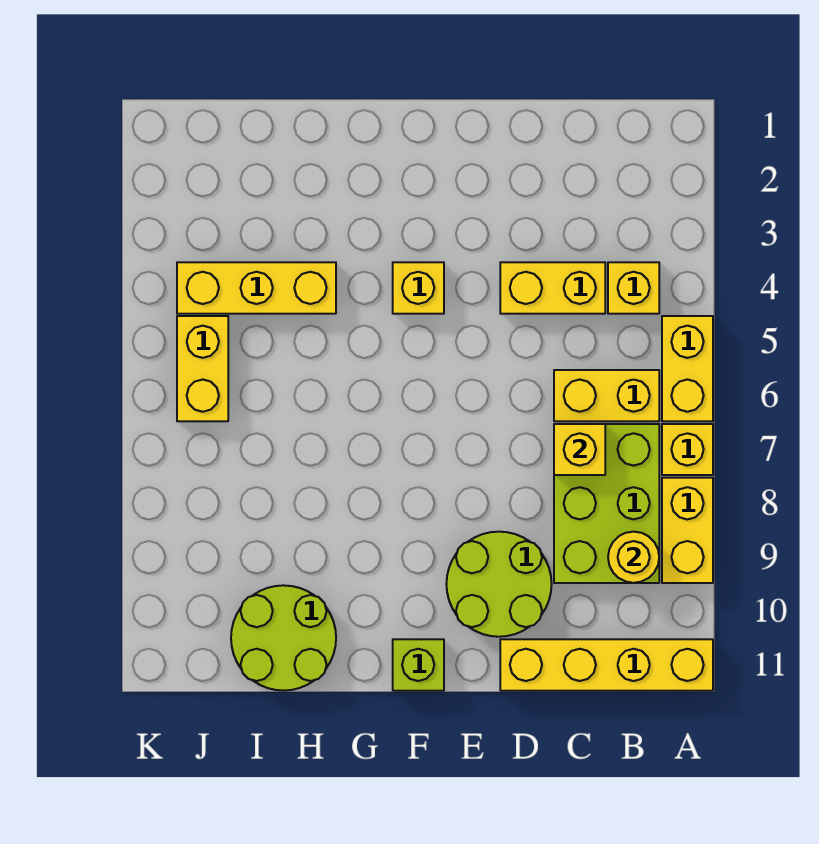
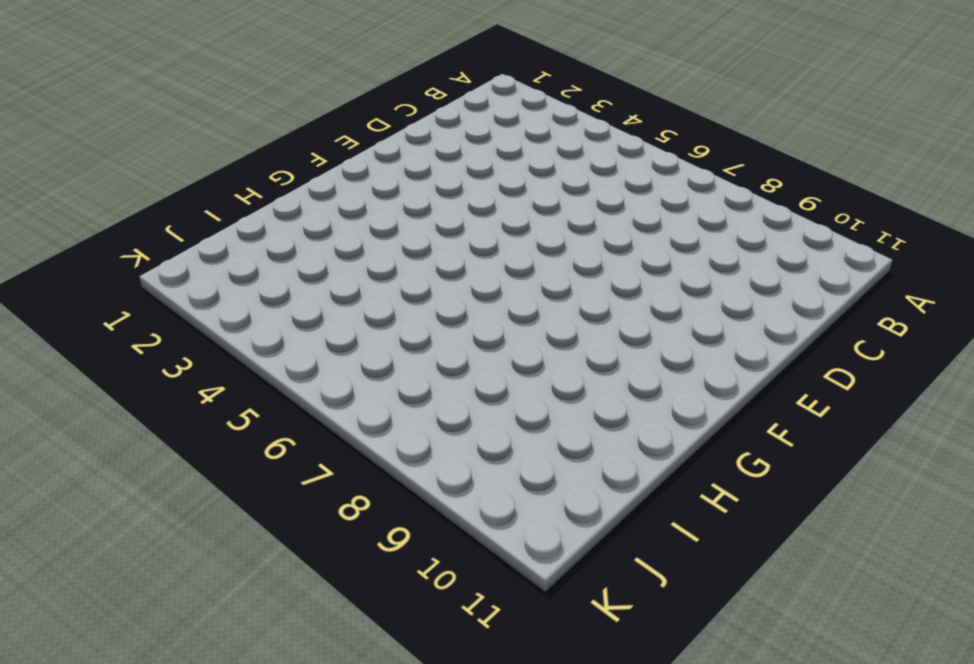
none -> yellow 1x2 brick [662,316,713,421]
none -> yellow 1x1 brick [662,424,713,475]
none -> yellow 1x2 brick [662,478,713,583]

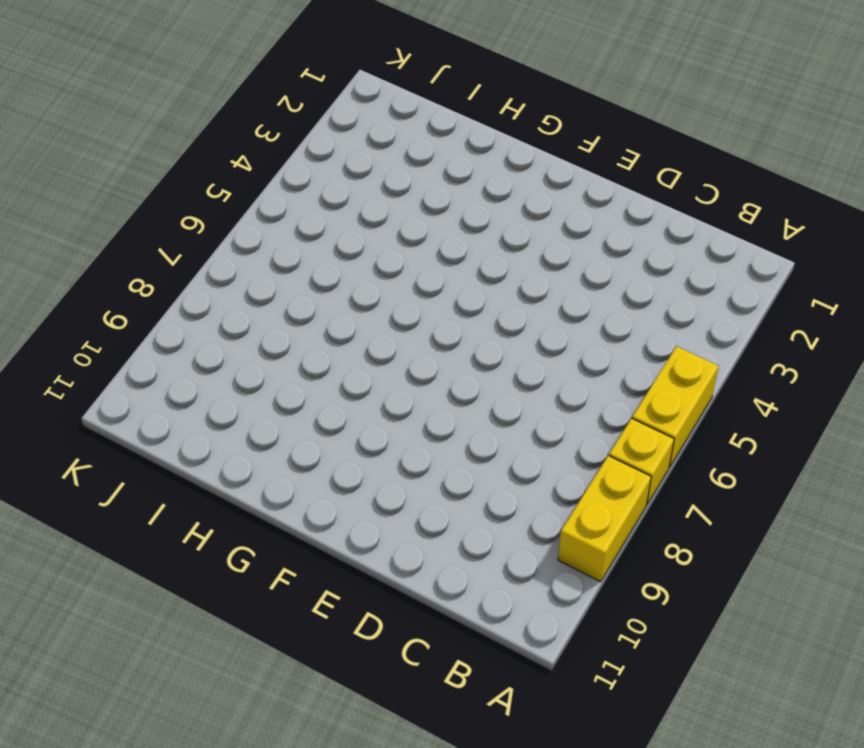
none -> yellow 1x4 brick [500,639,713,691]
none -> yellow 1x1 brick [608,262,659,314]
none -> yellow 1x2 brick [554,370,659,421]

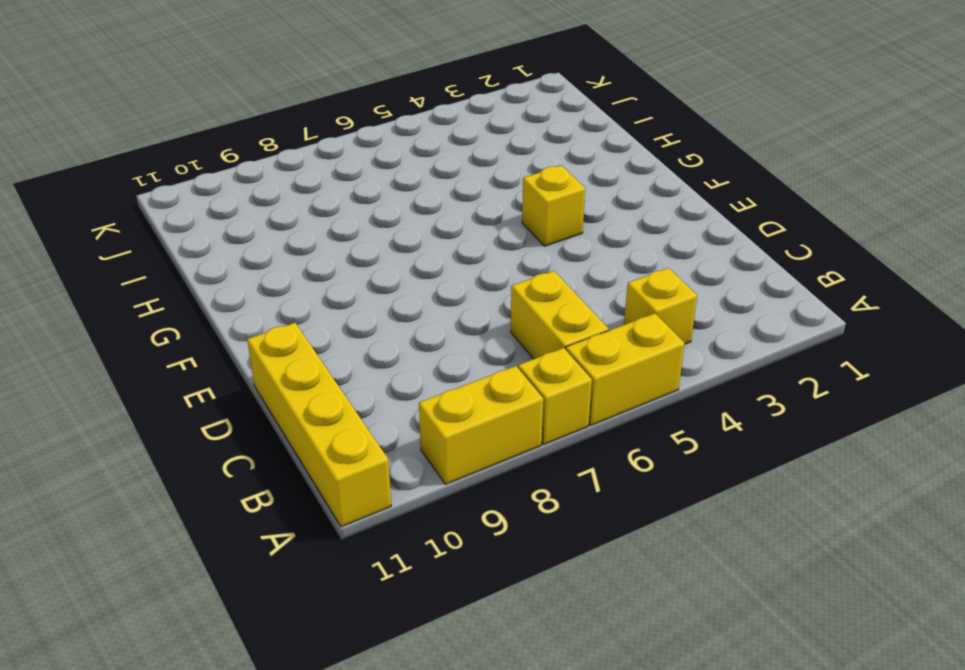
none -> lime 2x3 brick [554,424,659,583]
none -> yellow 1x2 brick [500,262,605,314]
none -> lime 2x2 round brick [446,532,552,637]

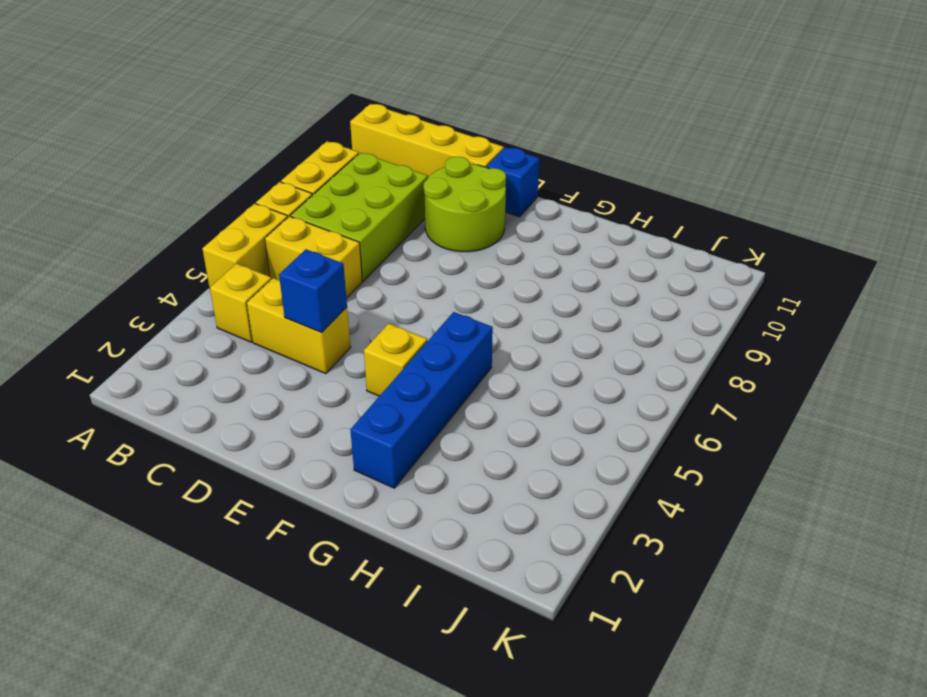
blue 1x1 brick [279,249,347,332] -> none
blue 1x1 brick [487,147,539,217] -> none
blue 1x4 brick [350,312,493,488] -> none
none -> lime 1x1 brick [393,639,444,691]
none -> yellow 1x3 brick [177,262,336,314]
none -> lime 2x2 round brick [231,585,336,691]

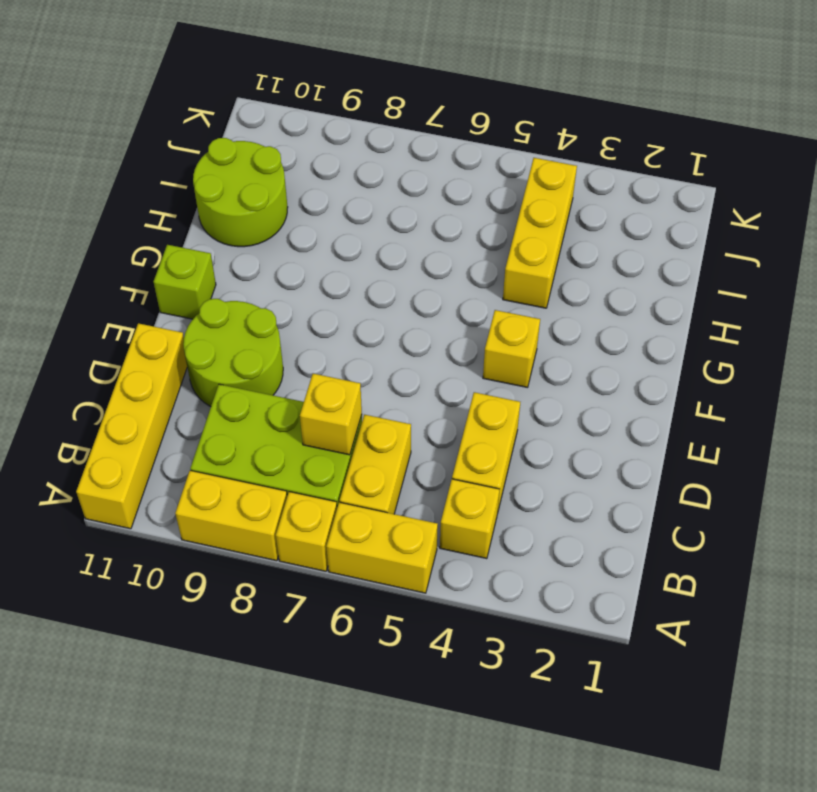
none -> yellow 1x2 brick [177,316,228,421]
none -> yellow 1x1 round brick [608,532,659,583]

